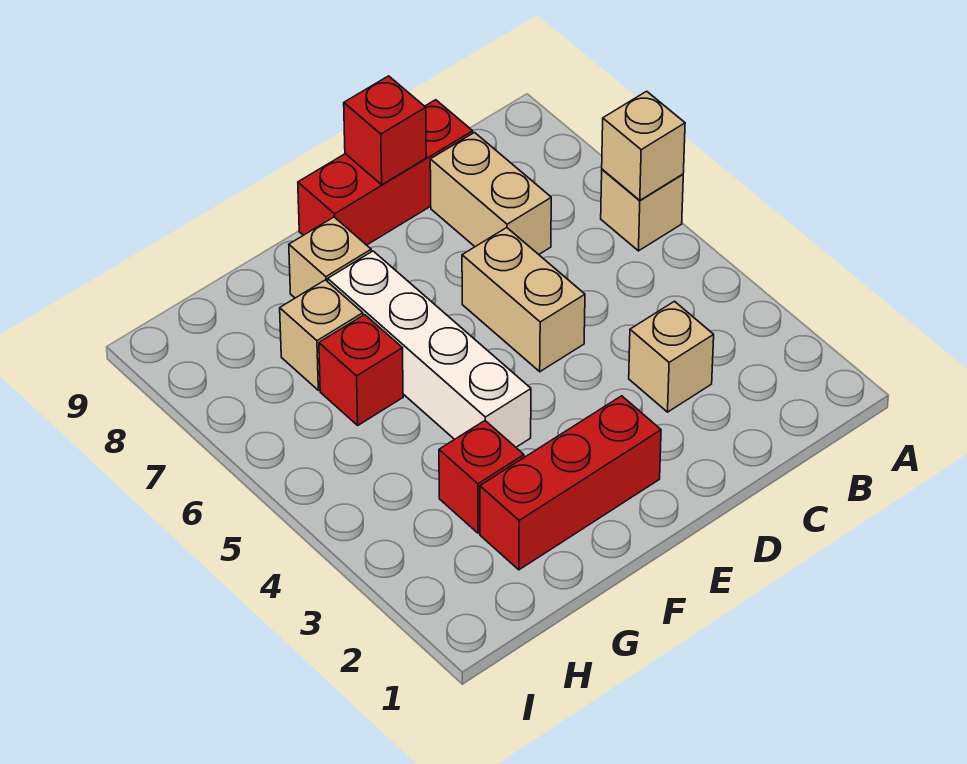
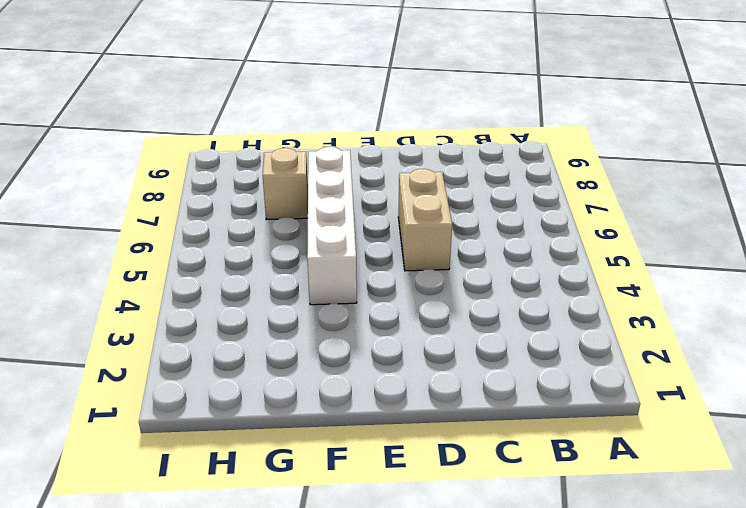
none -> tan 1x1 brick [601,169,683,251]
none -> tan 1x1 brick [629,301,714,412]
none -> tan 1x2 brick [430,133,551,254]

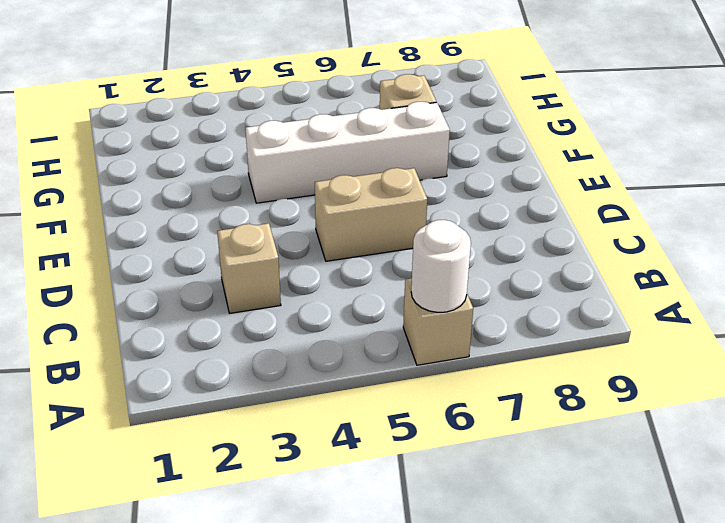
white 1x1 round brick [411,220,471,312] -> tan 1x1 brick [602,91,685,200]
none -> tan 1x2 brick [430,133,551,254]
none -> red 1x3 brick [298,100,473,245]
none -> red 1x3 brick [480,396,661,570]

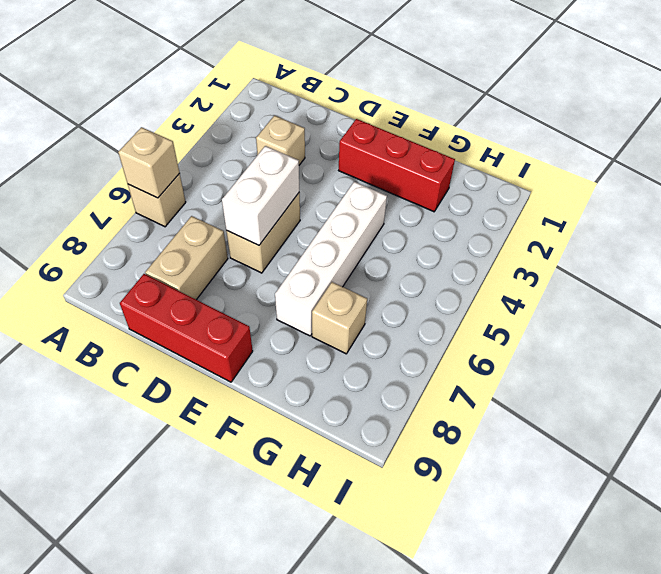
white 1x2 brick [222,146,299,245] -> none
none -> tan 1x1 brick [289,217,371,298]
none -> red 1x1 brick [439,421,524,533]
none -> red 1x1 brick [319,315,403,425]

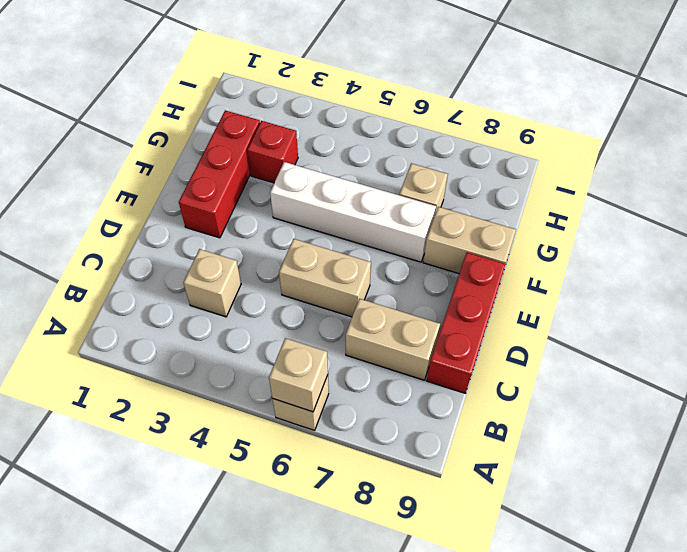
tan 1x2 brick [423,207,516,274] -> tan 1x1 brick [289,217,371,298]
none -> red 1x1 brick [319,315,403,425]
none -> red 1x1 brick [344,76,426,185]

